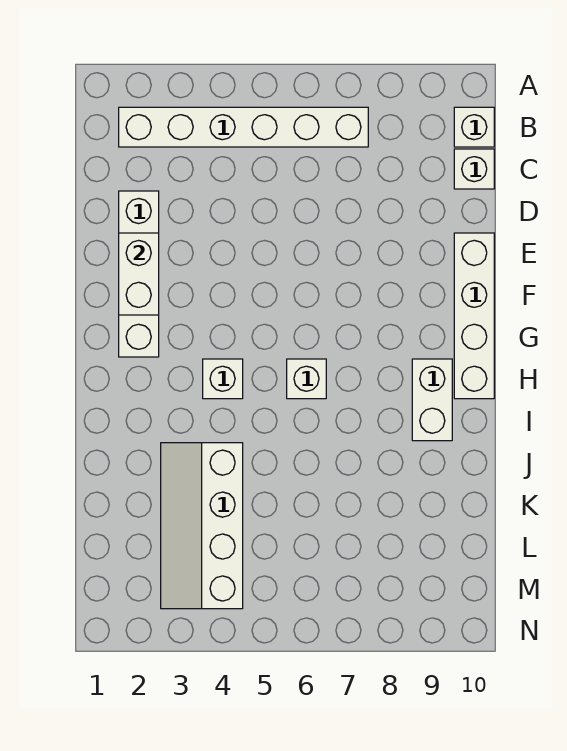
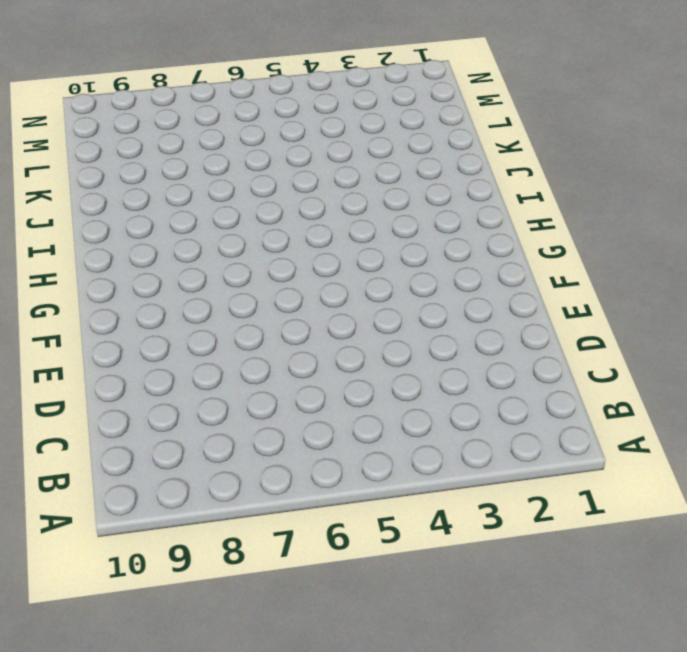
none -> white 1x6 brick [119,107,368,147]
none -> white 1x1 brick [454,107,494,147]

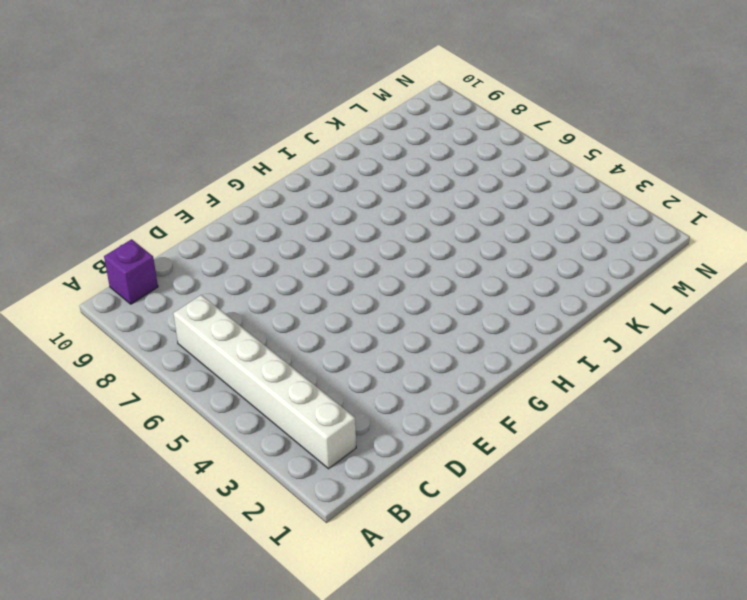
purple 1x1 brick [104,239,158,304] -> white 1x1 brick [454,107,494,147]
none -> white 1x1 brick [454,149,494,189]
none -> white 1x4 brick [119,191,159,357]

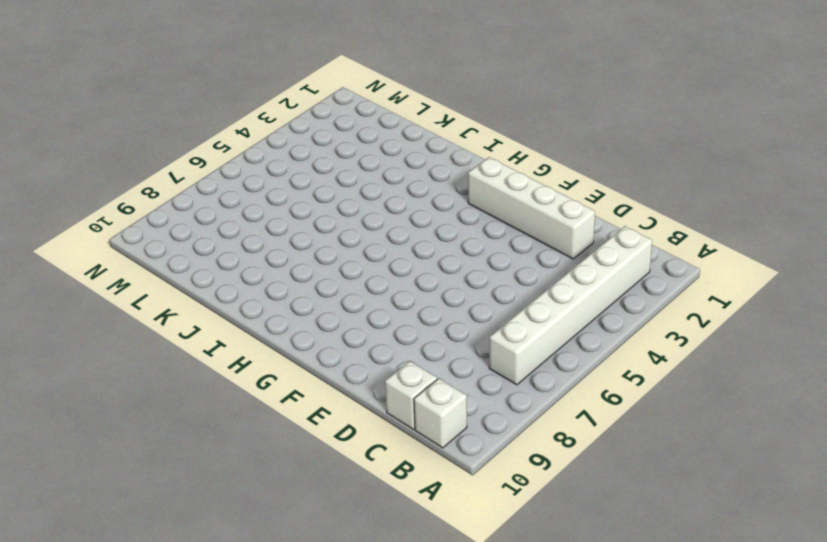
none -> white 1x4 brick [454,233,494,399]
none -> white 1x1 brick [203,359,243,399]

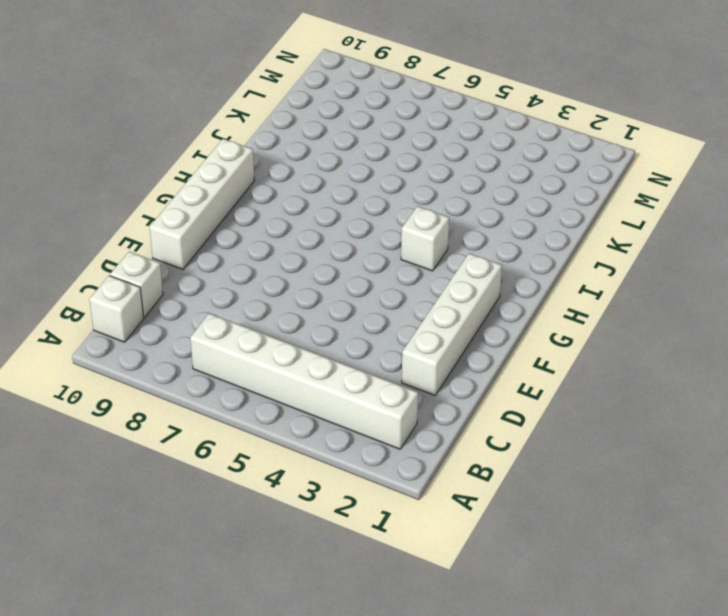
none -> white 1x1 brick [287,359,326,399]
none -> white 1x2 brick [412,359,452,441]

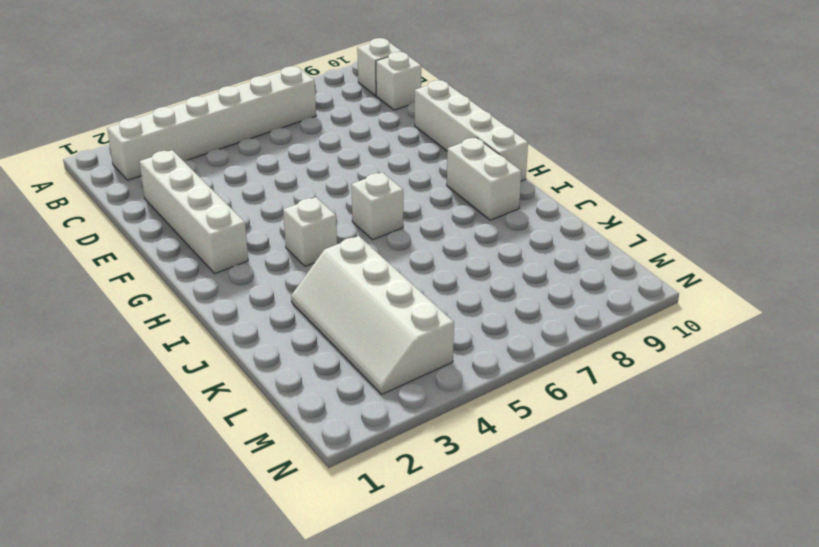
none -> white 1x2 brick [119,233,159,315]

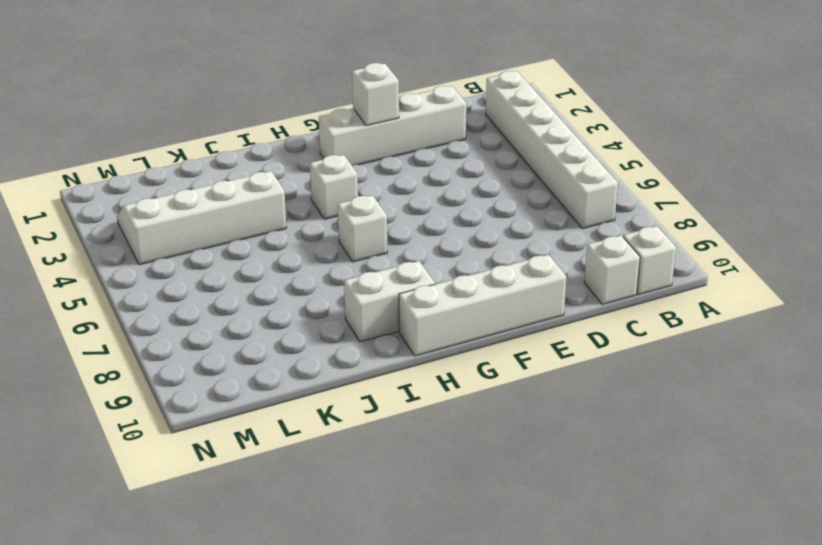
white 1x1 brick [352,63,399,126] -> white 1x2 brick [119,233,159,315]

